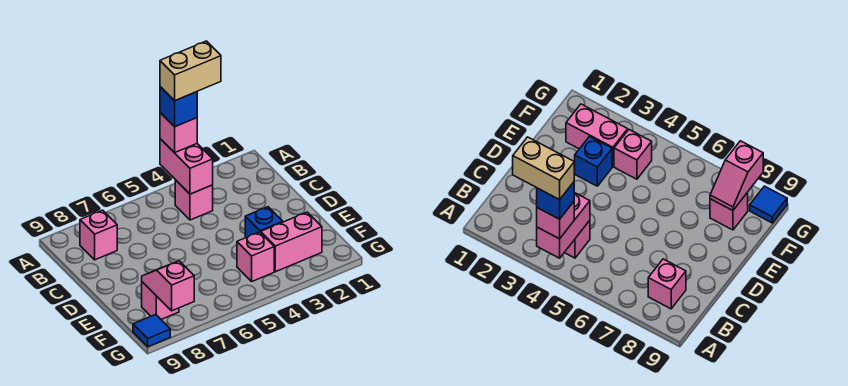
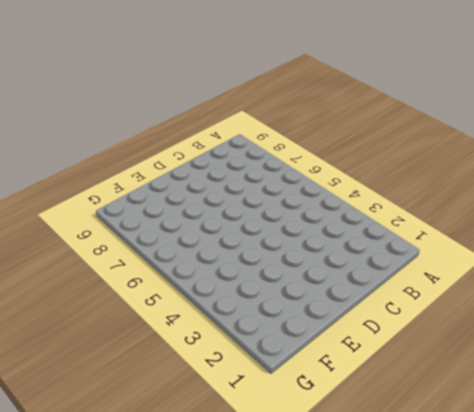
none -> pink 1x1 brick [175,180,213,220]
none -> pink 1x1 brick [80,210,117,260]
none -> blue 1x1 brick [245,207,283,238]

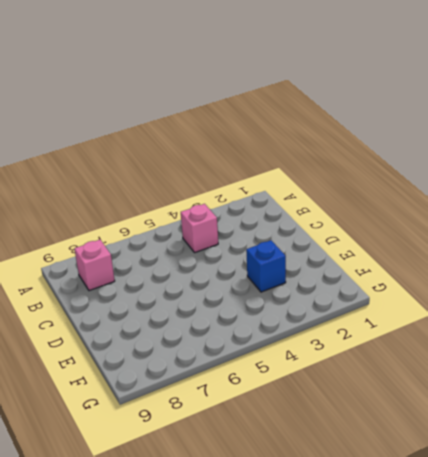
none -> pink 1x2 brick [261,212,322,272]
none -> pink 1x1 brick [237,232,274,281]
none -> pink 1x1 brick [142,282,179,319]

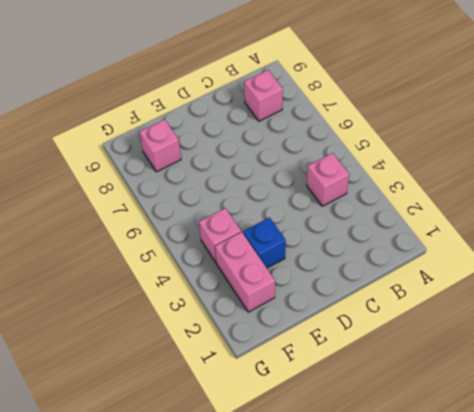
none -> blue 1x1 tile [133,315,170,347]
none -> pink 1x2 brick [160,139,213,194]
none -> pink 1x2 slope [142,261,194,311]

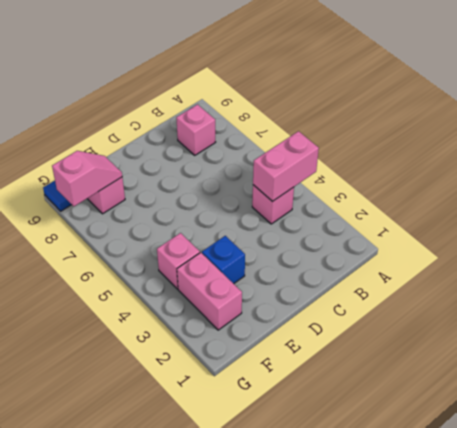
none -> pink 1x1 brick [160,113,197,153]
none -> blue 1x1 brick [160,87,197,127]
none -> tan 1x2 brick [160,41,221,101]

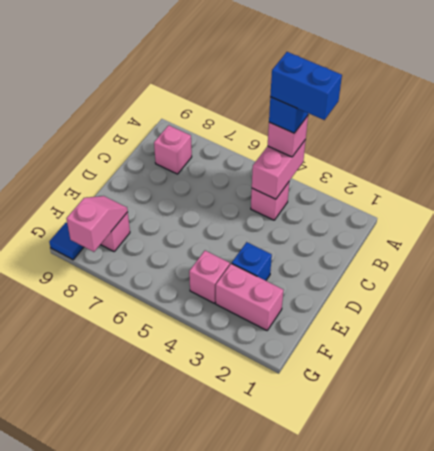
blue 1x2 brick [270,52,342,120] -> tan 1x2 brick [160,41,221,101]

